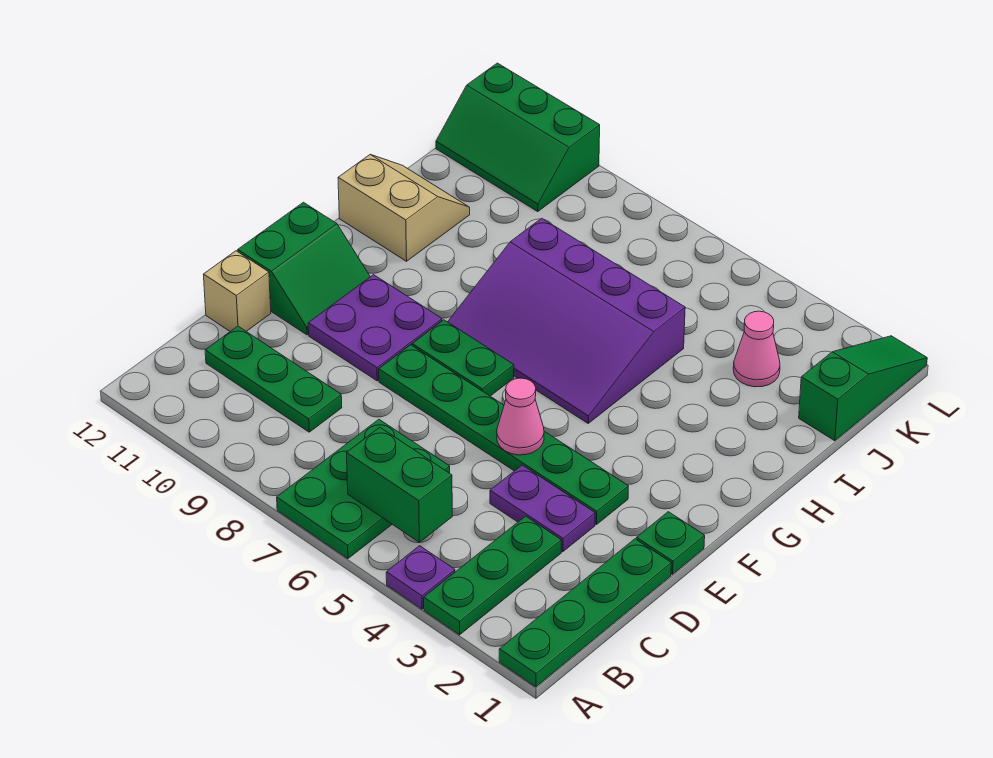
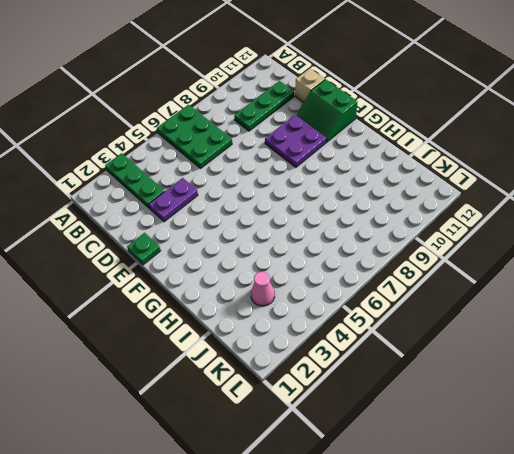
none -> green 1x4 plate [499,539,671,687]
none -> purple 1x1 plate [386,546,455,609]
none -> green 1x6 plate [379,345,628,525]

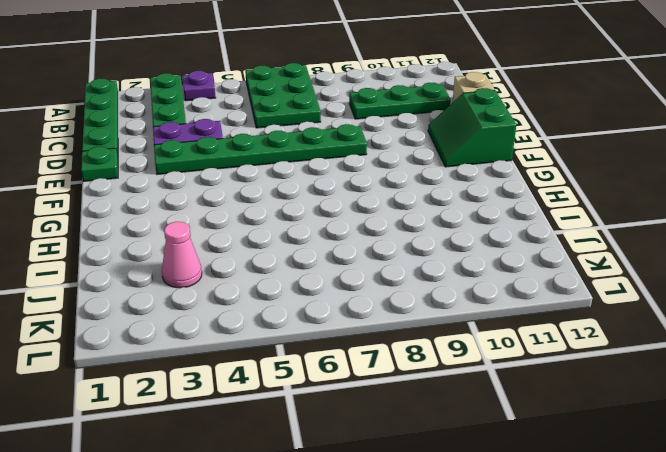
none -> purple 2x2 plate [308,275,442,381]
none -> green 1x2 plate [412,320,514,396]
none -> purple 3x4 slope [448,218,685,423]

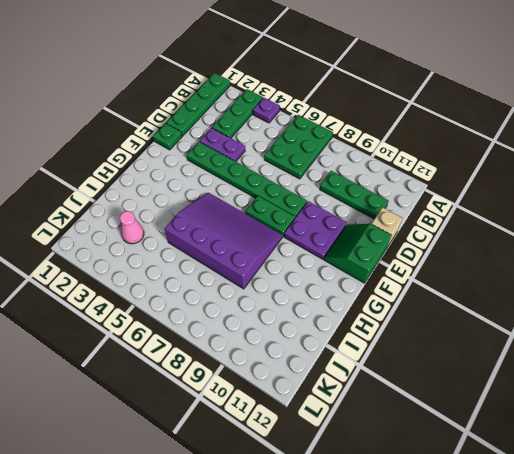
none -> tan 2x2 slope [338,155,470,261]
none -> green 1x3 slope [799,336,927,441]
none -> green 2x3 slope [436,63,600,211]

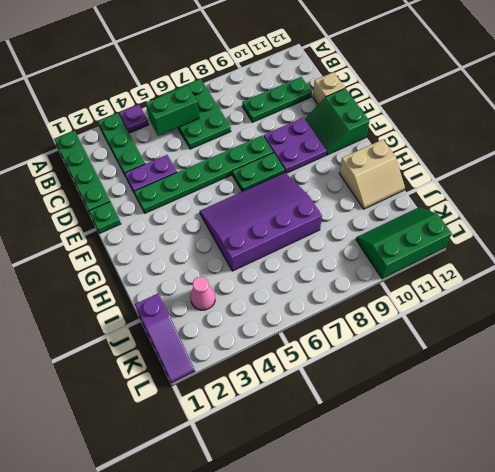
purple 1x3 slope [135,294,195,383] -> green 1x3 slope [799,336,927,441]
none -> pink 1x1 cone [497,378,544,455]

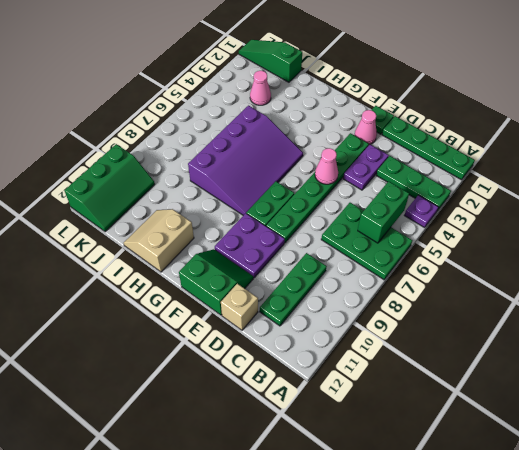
pink 1x1 cone [355,110,377,145] -> none

